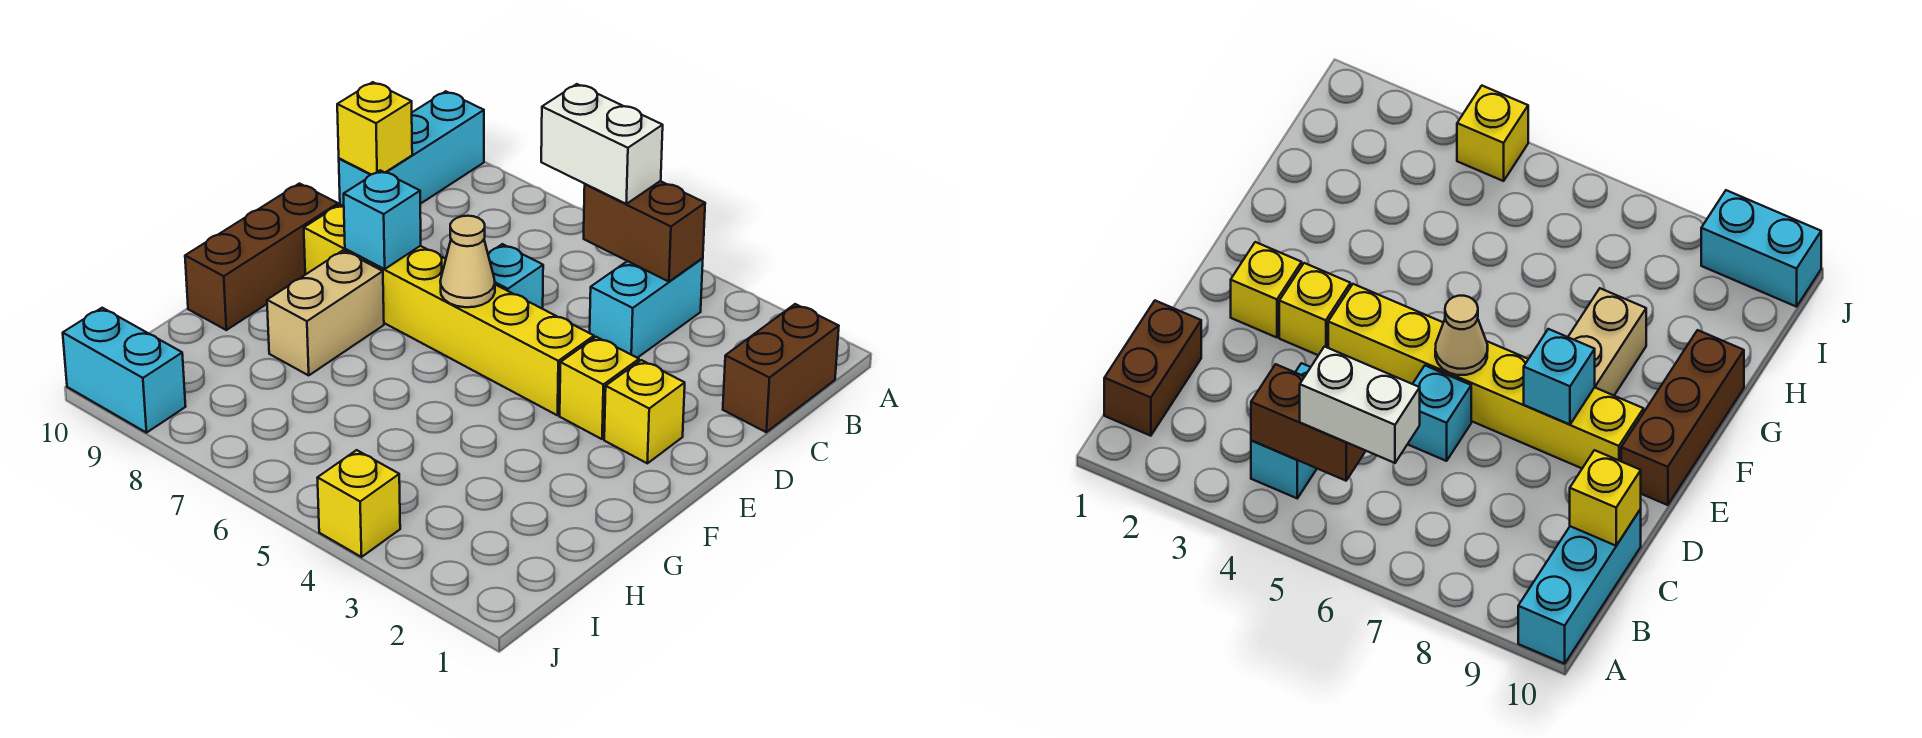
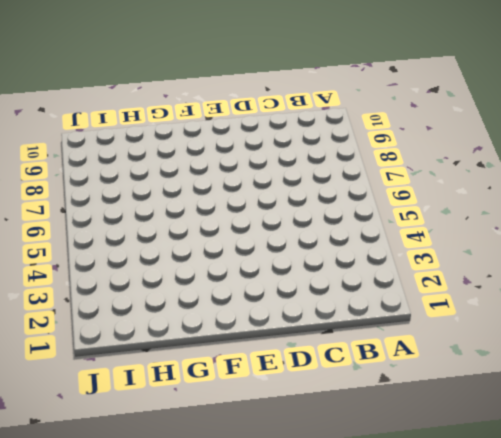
none -> cyan 1x3 brick [339,91,484,206]
none -> brown 1x2 brick [723,304,839,432]
none -> cyan 1x2 brick [590,258,703,358]

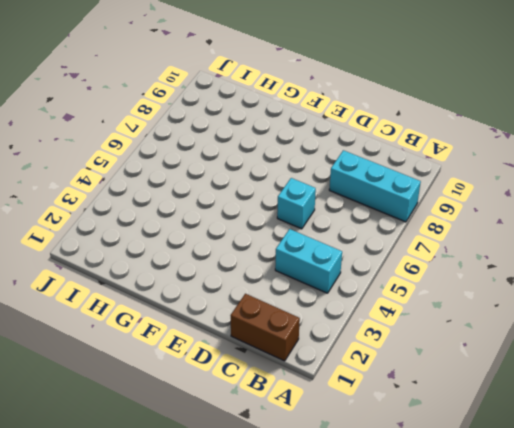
cyan 1x3 brick [329,150,421,222] -> cyan 1x3 brick moved to [339,91,484,206]
none -> yellow 1x1 brick [604,360,685,463]
none -> yellow 1x1 brick [560,337,639,439]
none -> yellow 1x6 brick [304,205,594,415]

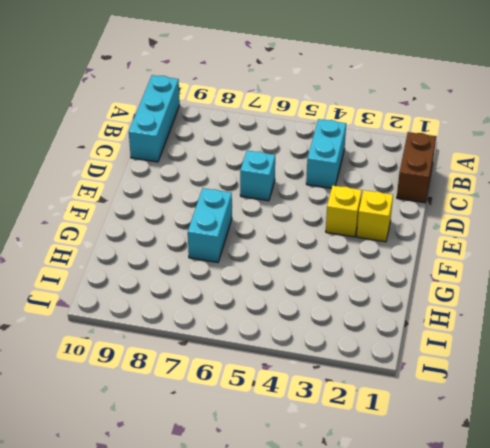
cyan 1x2 brick [188,188,232,262] -> cyan 1x2 brick turned to [63,308,186,433]
none -> yellow 1x6 brick [304,205,594,415]
none -> brown 1x3 brick [185,184,338,330]
none -> tan 1x2 brick [267,250,384,375]

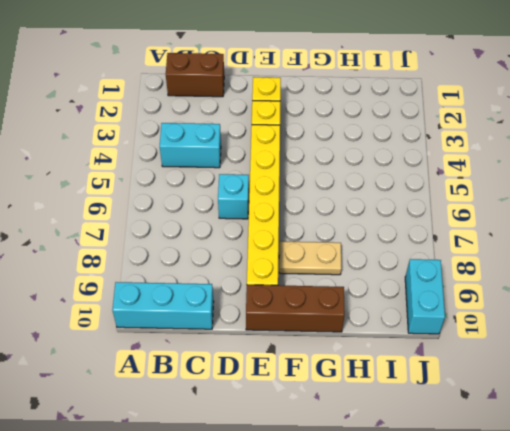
tan 1x2 plate [279,241,341,275] -> tan 1x2 brick [267,250,384,375]
none -> yellow 1x1 brick [318,450,400,557]
none -> brown 1x2 brick [584,181,705,282]
none -> yellow 1x1 brick [337,82,412,174]

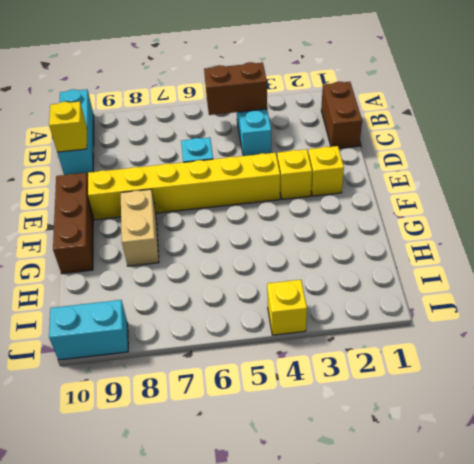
none -> tan 1x1 cone [440,216,495,307]
none -> cyan 1x1 brick [344,170,421,269]
none -> white 1x2 brick [541,84,663,204]

